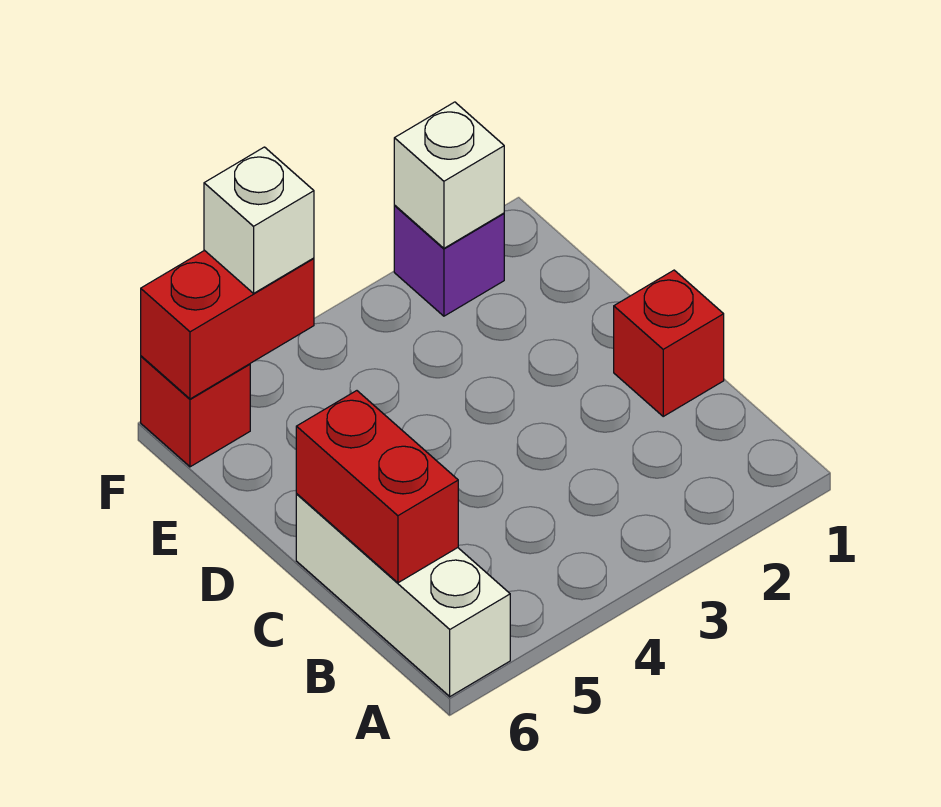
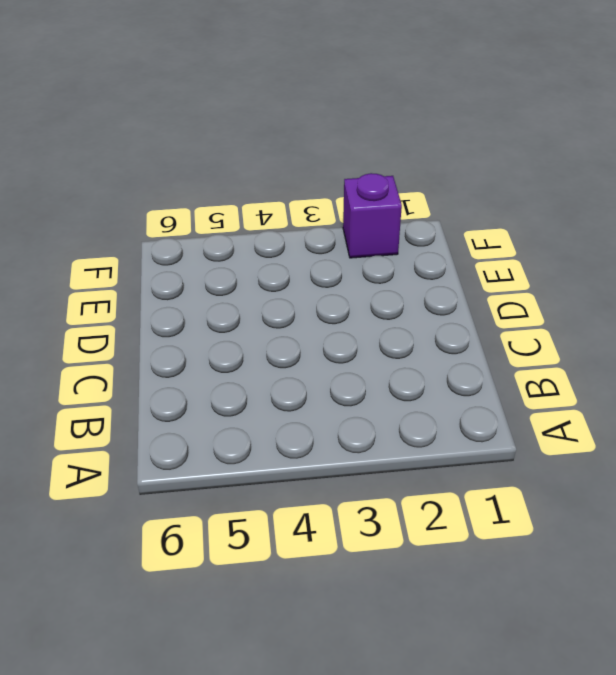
none -> white 1x3 brick [296,494,510,697]
none -> red 1x1 brick [614,270,724,416]

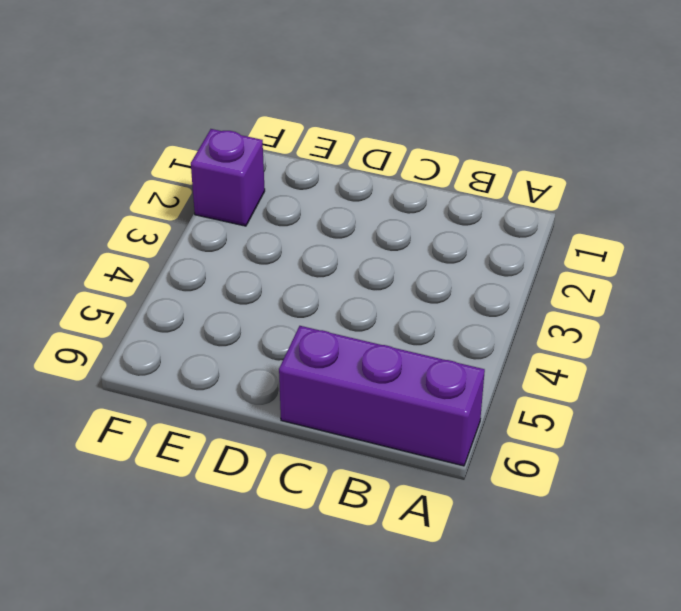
purple 1x3 brick [279,326,485,466] -> white 1x3 brick [296,494,510,697]
none -> red 1x1 brick [614,270,724,416]
none -> red 1x1 brick [141,356,250,467]

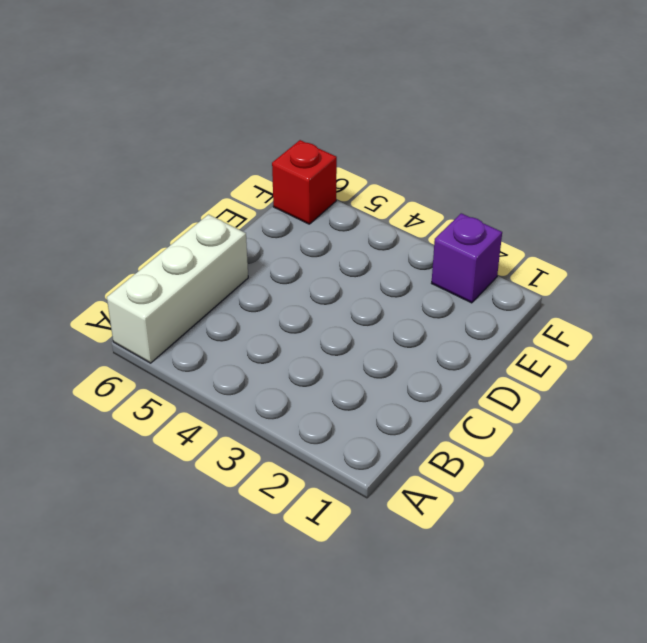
none -> red 1x1 brick [614,270,724,416]
none -> red 1x2 brick [296,391,458,583]

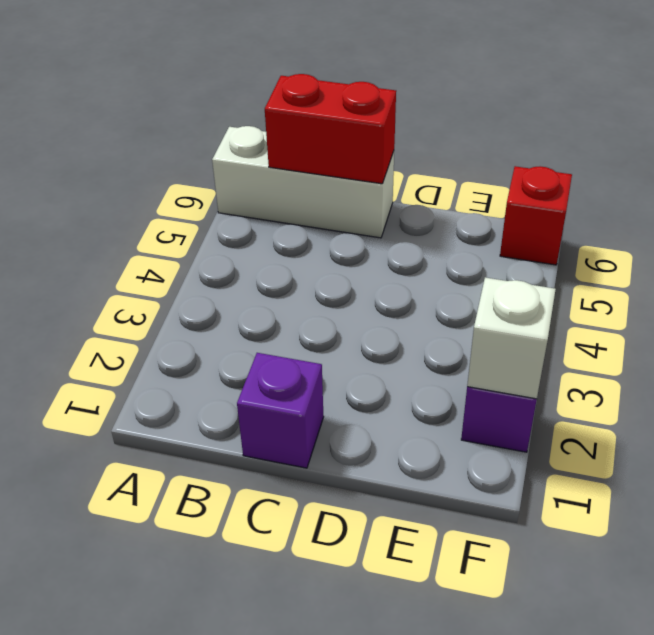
purple 1x1 brick [237,353,324,468] -> red 1x1 brick [614,270,724,416]
none -> red 1x2 brick [141,250,314,399]
none -> white 1x1 brick [204,147,314,293]

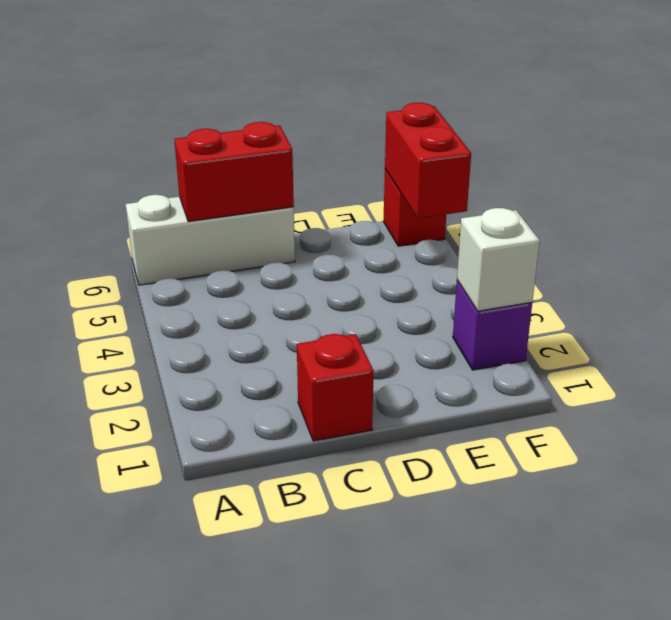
none -> white 1x1 brick [204,147,314,293]

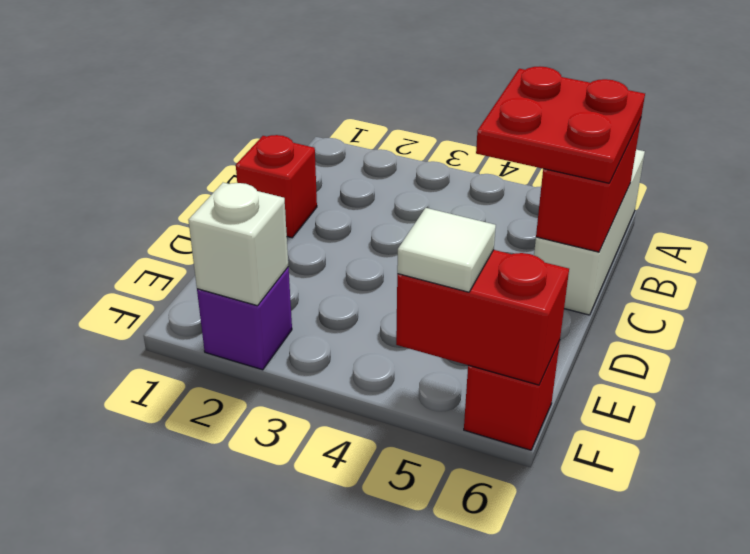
red 2x2 plate [476,67,645,183] -> none
white 1x1 tile [397,208,496,292] -> white 1x1 brick [204,147,314,293]

